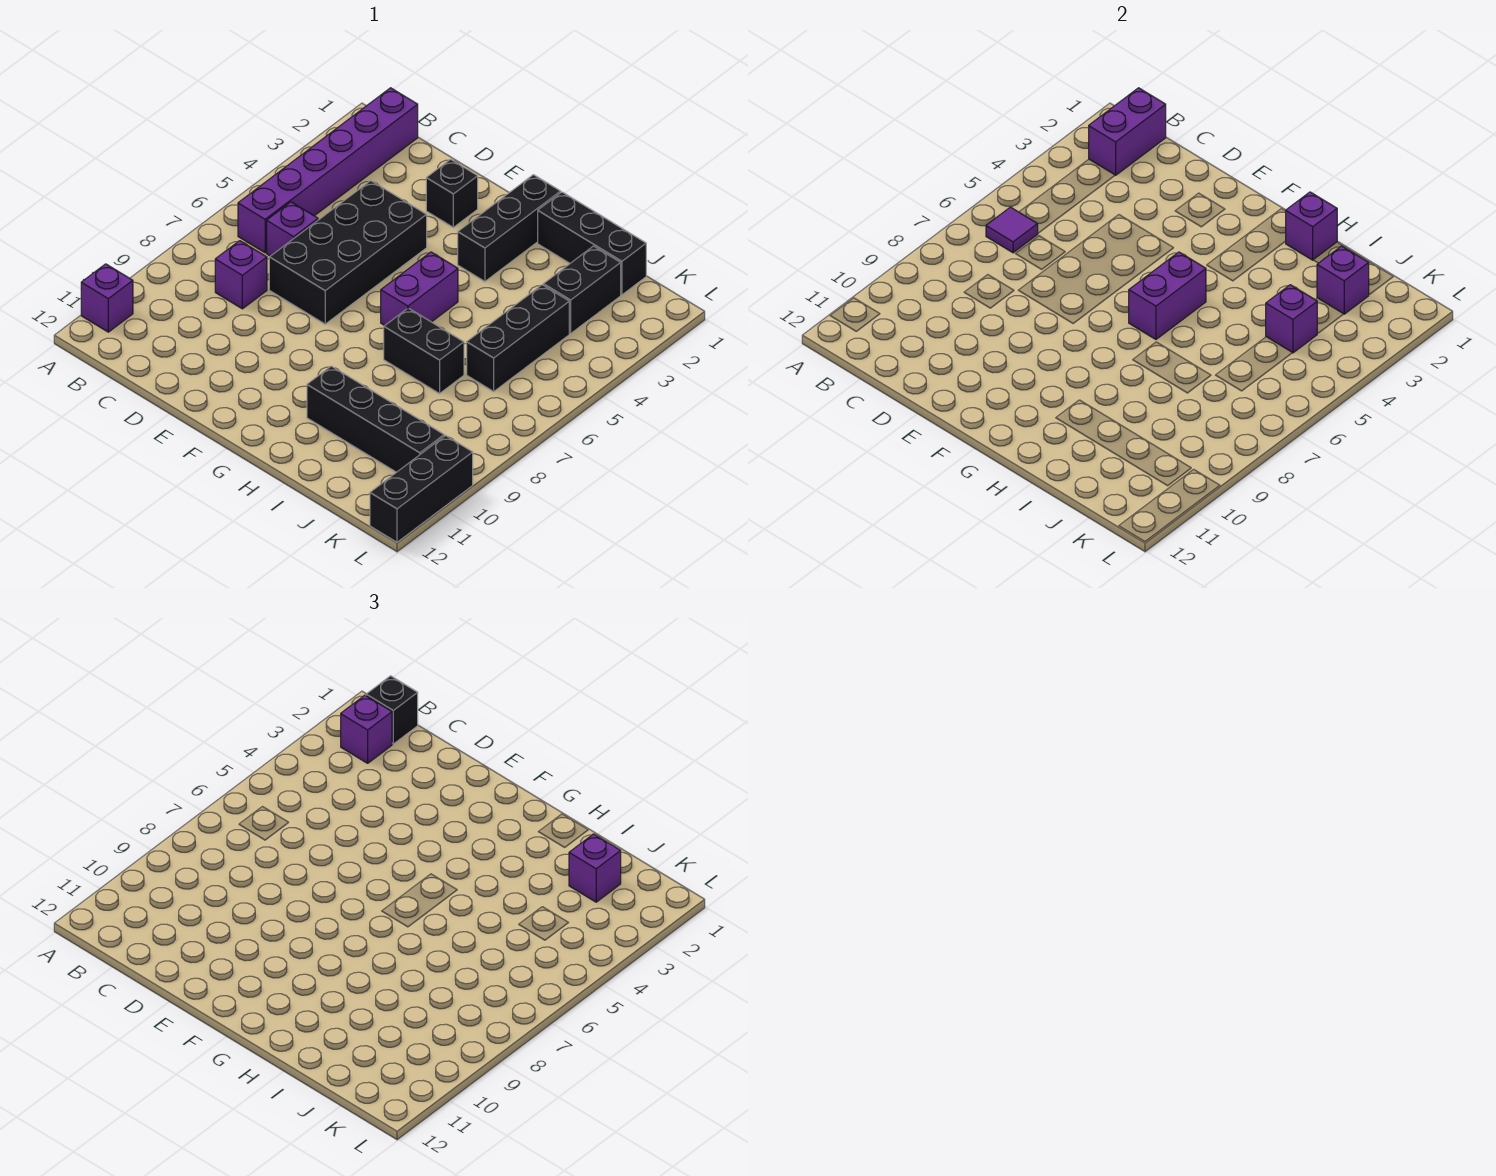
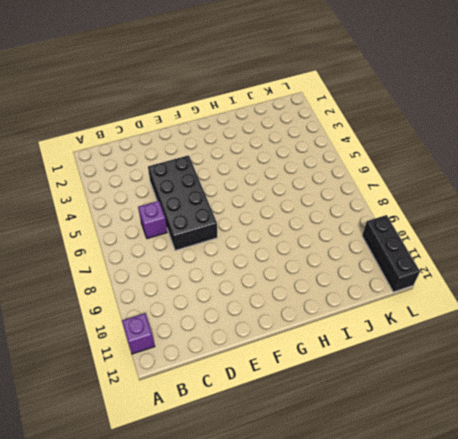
none -> purple 1x6 brick [238,88,418,253]
none -> purple 1x1 brick [215,241,267,309]
none -> black 1x1 brick [426,159,478,227]

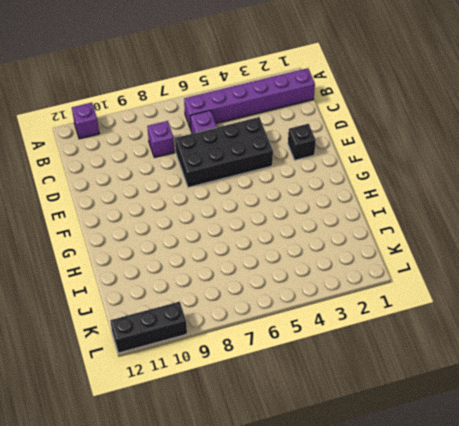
none -> black 1x3 brick [458,175,561,281]
none -> purple 1x2 brick [381,252,458,326]
none -> black 1x3 brick [538,192,646,295]

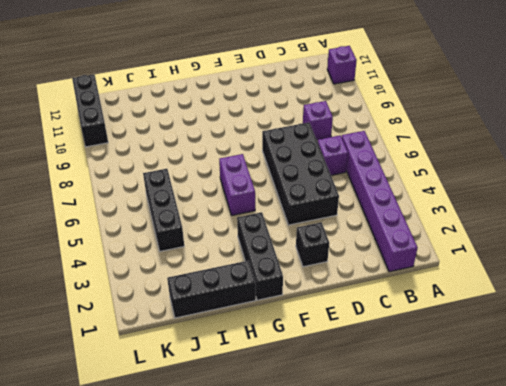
none -> black 1x2 brick [384,308,464,394]
none -> black 1x4 brick [307,366,444,472]
none -> black 1x2 brick [543,246,621,333]

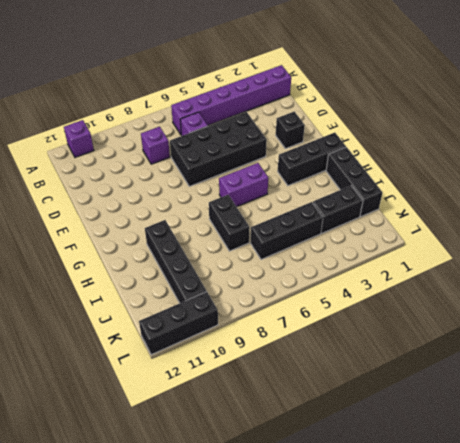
none -> purple 1x2 brick [1089,88,1166,175]
none -> purple 1x1 tile [986,207,1038,253]
none -> purple 1x2 brick [1129,252,1206,339]

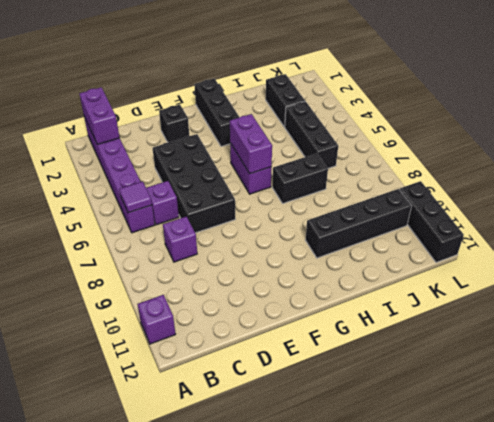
none -> black 1x3 brick [538,192,646,295]
none -> purple 1x1 brick [1286,192,1337,260]
none -> purple 1x1 brick [1317,246,1369,314]

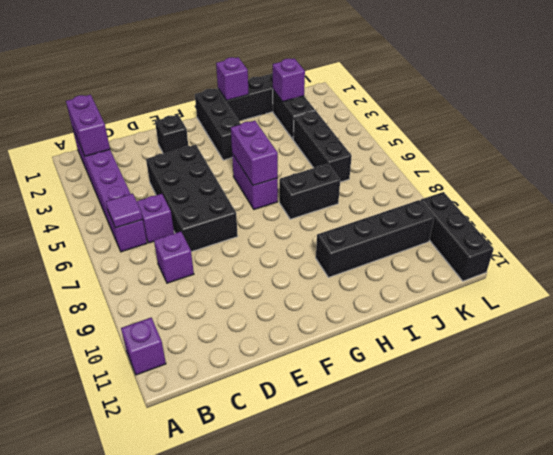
none -> purple 1x1 brick [1266,285,1318,353]
none -> black 1x1 brick [366,676,418,744]
none -> purple 1x1 brick [341,695,392,763]

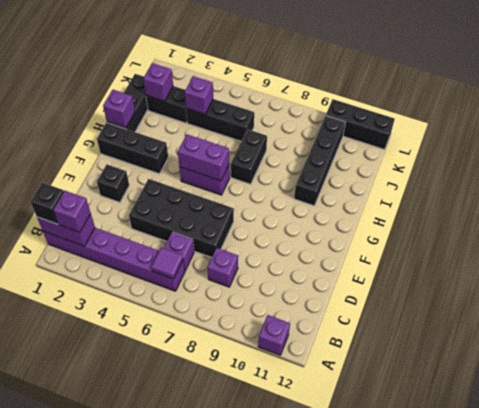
none -> purple 1x1 brick [569,834,621,902]

